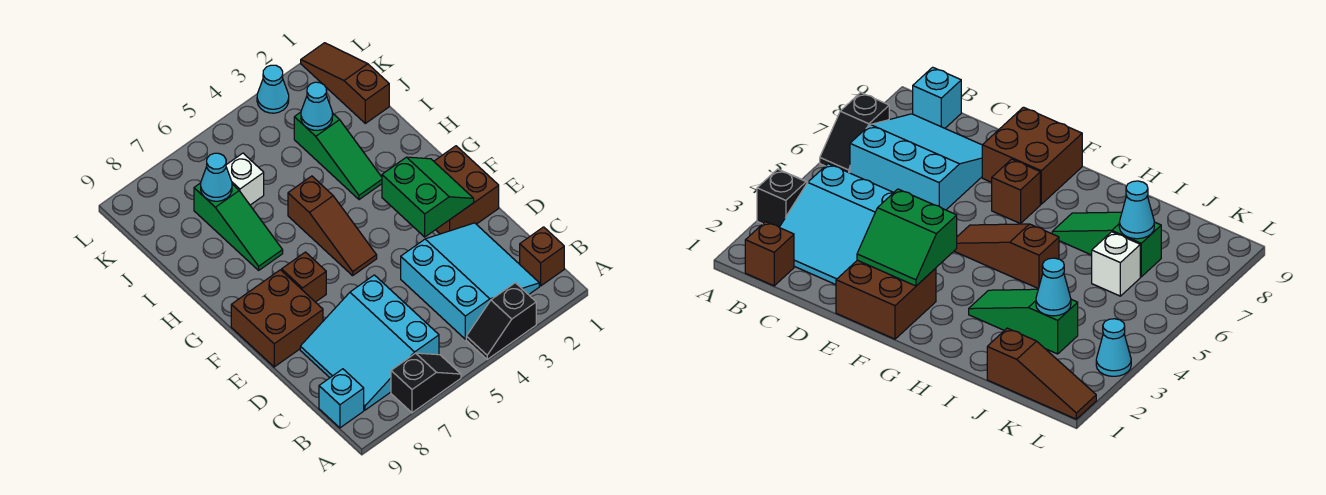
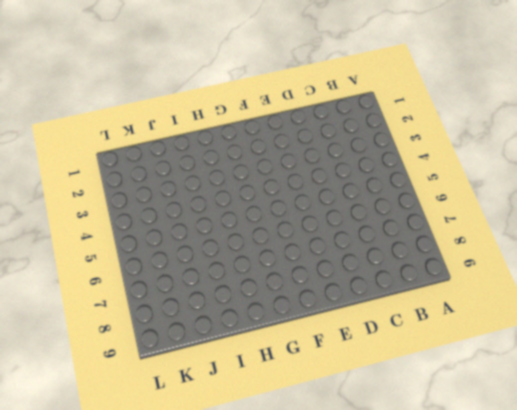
none -> black 1x2 slope [466,283,536,359]
none -> black 1x2 slope [391,353,461,413]
none -> brown 1x1 brick [520,227,564,286]

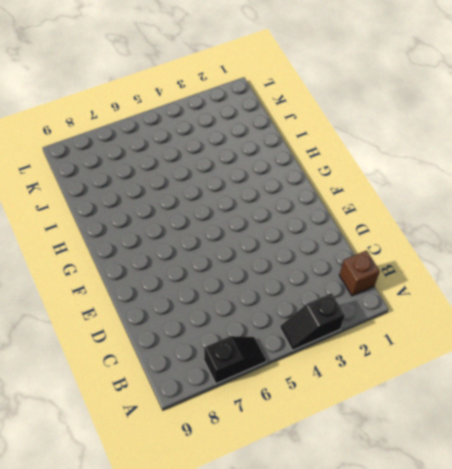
none -> cyan 3x3 slope [401,223,539,339]
none -> cyan 3x3 slope [300,275,439,410]
none -> cyan 1x1 brick [319,369,364,428]

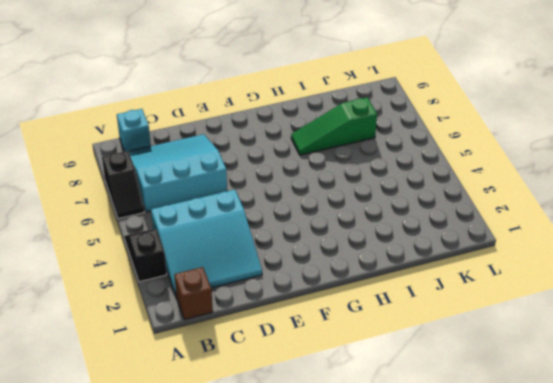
none -> brown 2x2 brick [434,146,499,234]
none -> brown 2x2 brick [231,270,323,367]
none -> brown 1x3 slope [288,176,377,276]

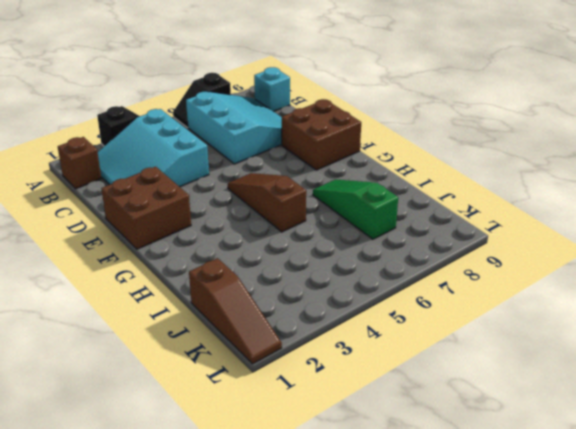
none -> brown 1x1 brick [282,252,326,302]
none -> green 1x3 slope [294,112,382,200]
none -> white 1x1 brick [226,153,264,205]

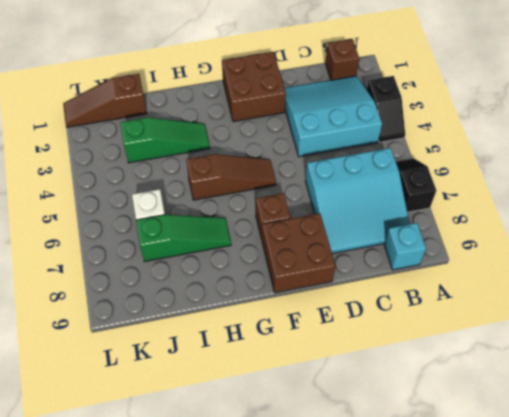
none -> cyan 1x1 cone [257,65,289,113]
none -> green 2x2 slope [382,157,474,237]
none -> cyan 1x1 cone [301,82,333,130]

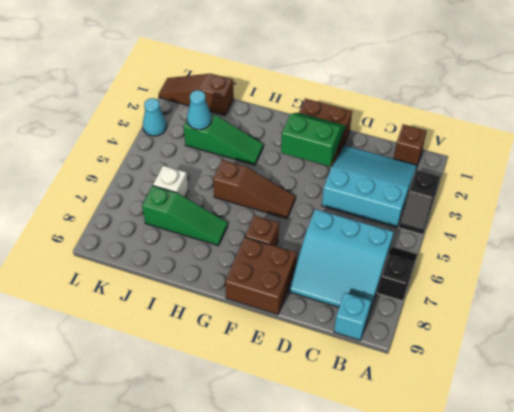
none -> cyan 1x1 cone [201,153,232,201]

